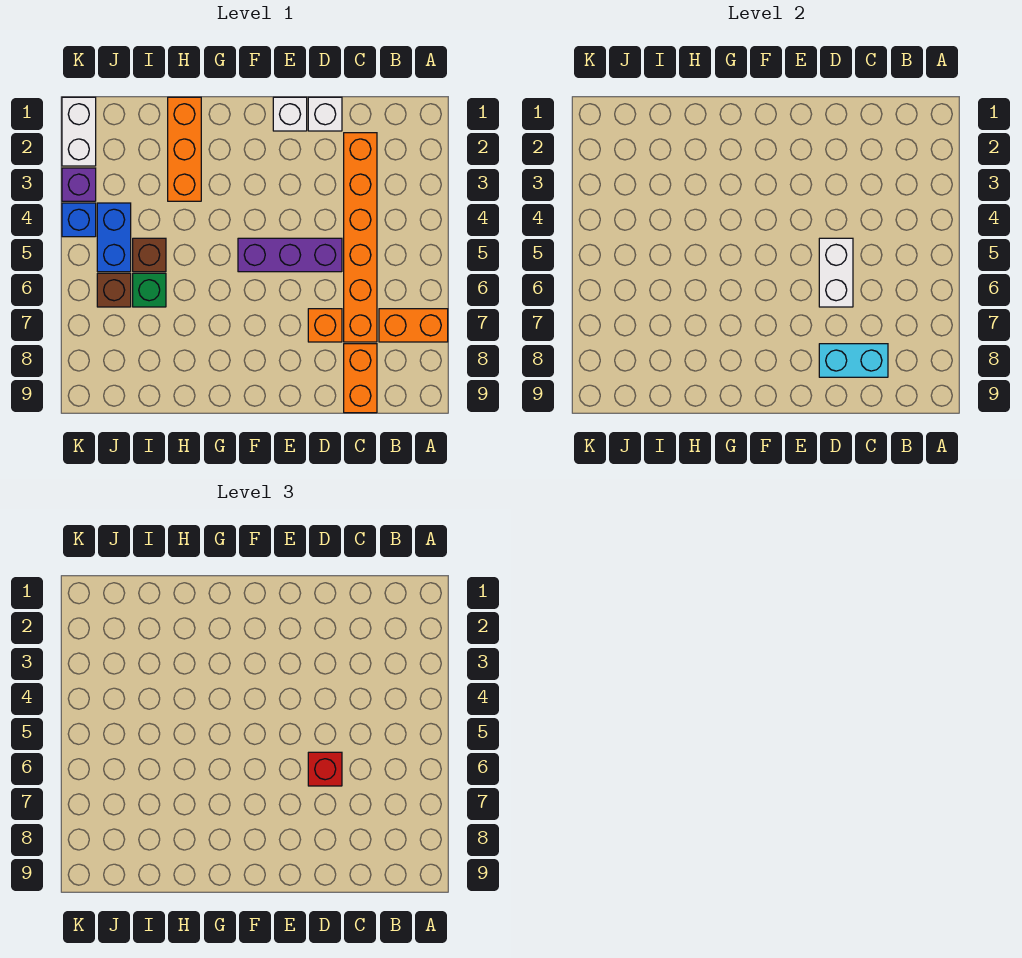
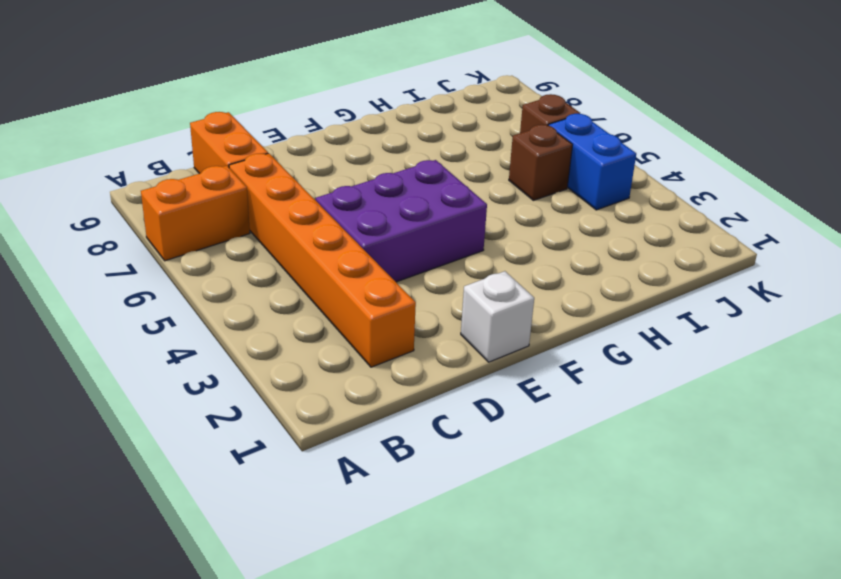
purple 2x3 brick [316,160,487,282] -> purple 1x3 brick [238,238,342,272]
none -> white 1x1 brick [308,97,342,131]
none -> orange 1x1 brick [308,309,342,342]
none -> orange 1x3 brick [168,97,201,201]

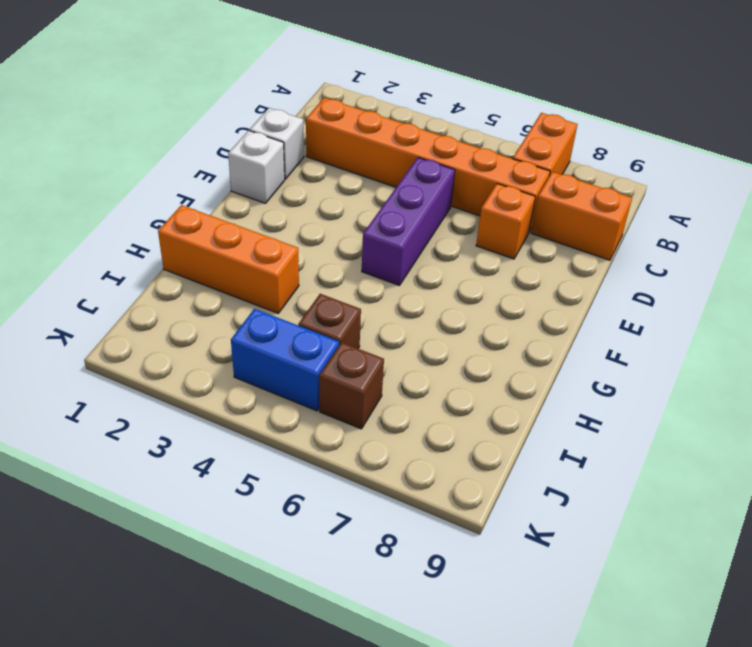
none -> green 1x1 brick [133,273,166,307]
none -> white 1x2 brick [62,97,96,166]
none -> purple 1x1 brick [62,168,96,201]

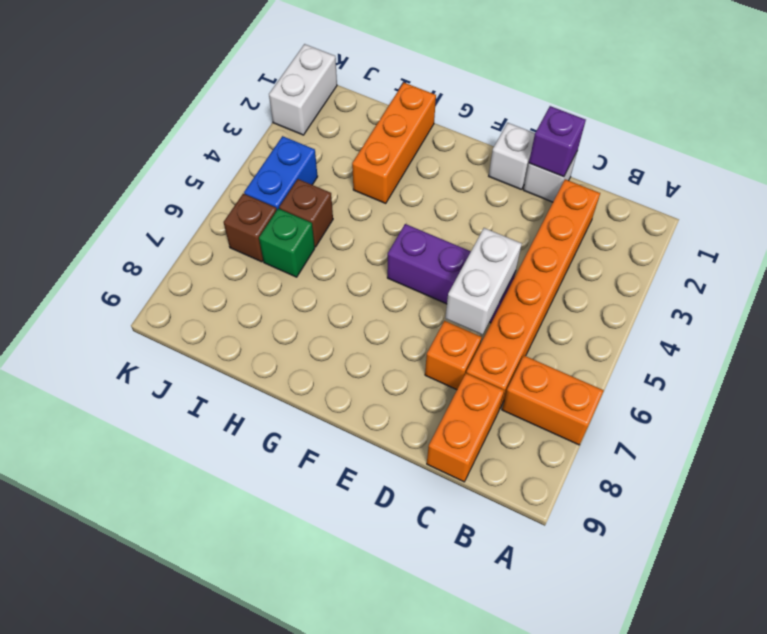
purple 1x1 brick [529,106,586,177] -> purple 1x1 brick moved to [62,168,96,201]
none -> blue 1x1 brick [62,203,96,237]
none -> cyan 1x2 brick [819,344,888,377]
none -> red 1x1 brick [308,752,342,786]

